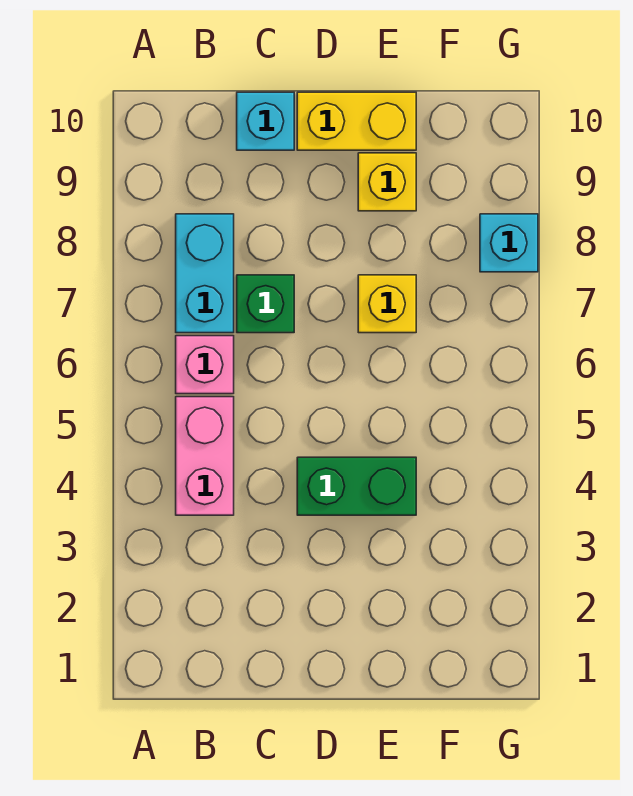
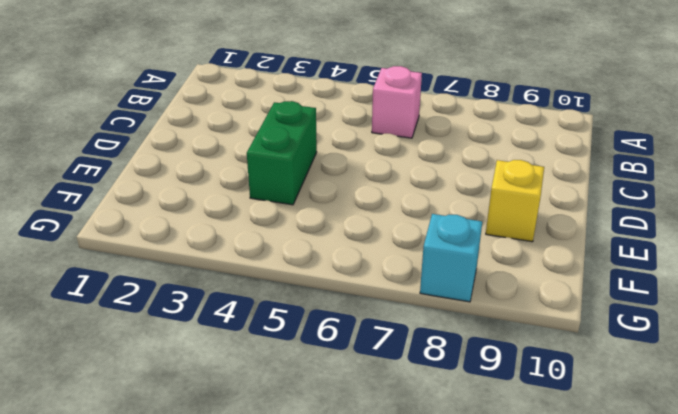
none -> pink 1x2 brick [176,397,234,515]
none -> cyan 1x2 brick [176,214,234,333]

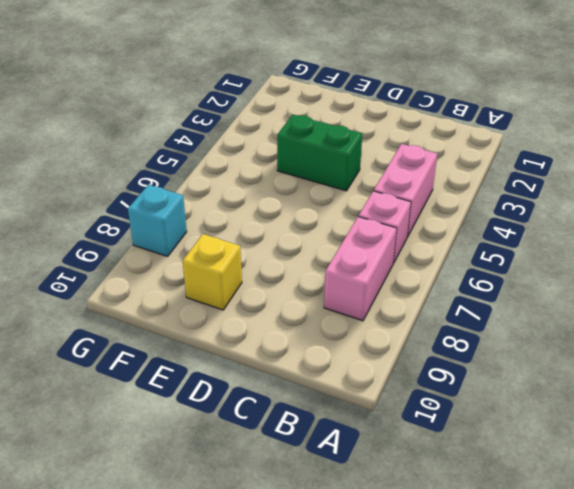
pink 1x2 brick [324,217,397,321] -> cyan 1x2 brick [176,214,234,333]
none -> green 1x1 brick [237,275,294,333]
none -> cyan 1x1 brick [237,92,294,150]

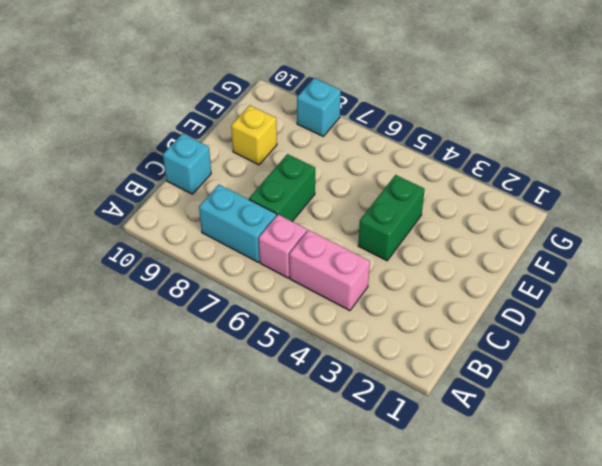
green 1x2 brick [249,154,315,221] -> green 1x1 brick [237,275,294,333]
none -> yellow 1x2 brick [297,92,416,150]
none -> yellow 1x1 brick [358,275,416,333]

